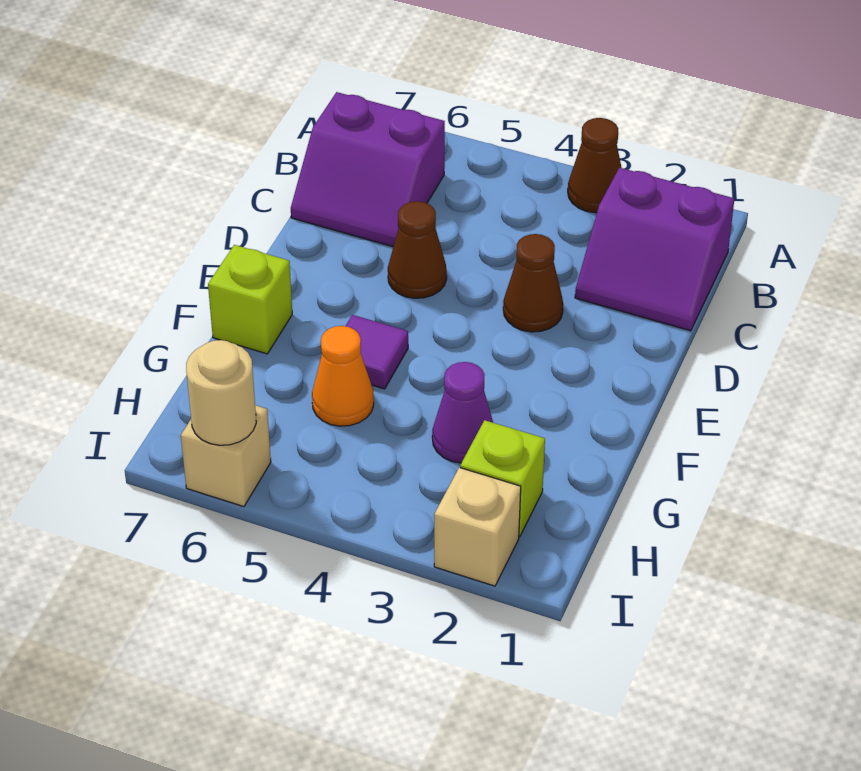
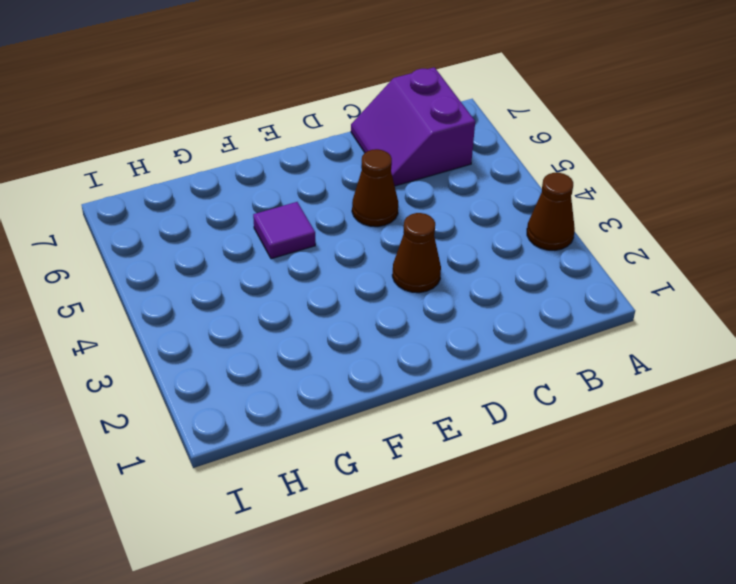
none -> purple 2x2 slope [575,168,734,331]
none -> lime 1x1 brick [208,245,292,354]
none -> purple 1x1 cone [432,362,493,463]

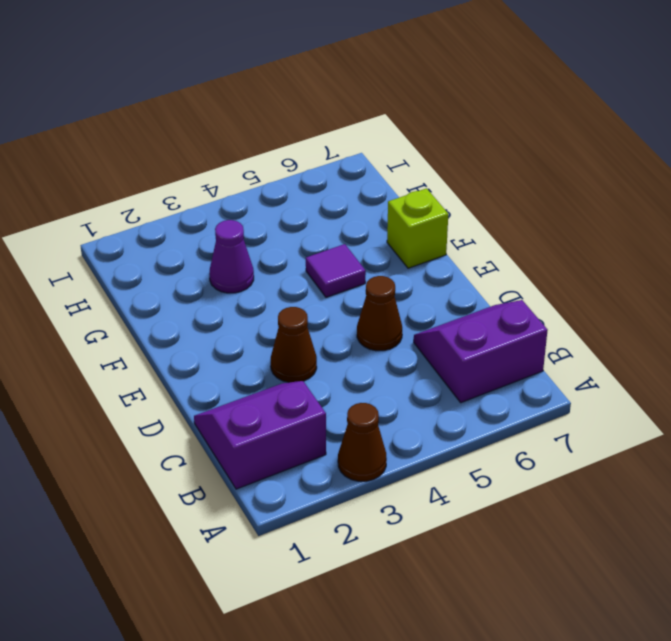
none -> orange 1x1 cone [312,326,374,426]
none -> lime 1x1 brick [460,420,545,537]
none -> tan 1x1 brick [434,468,521,586]

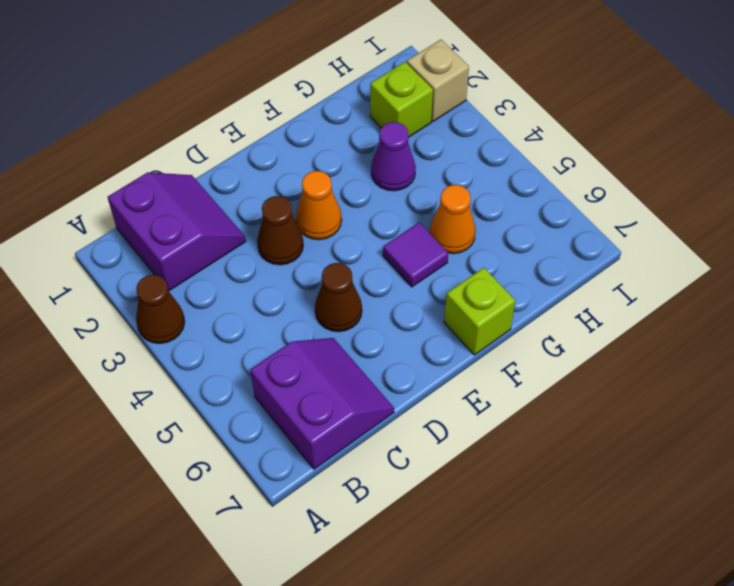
orange 1x1 cone [296,171,342,240] -> none
none -> tan 1x1 brick [181,405,271,507]
none -> tan 1x1 round brick [186,340,256,445]

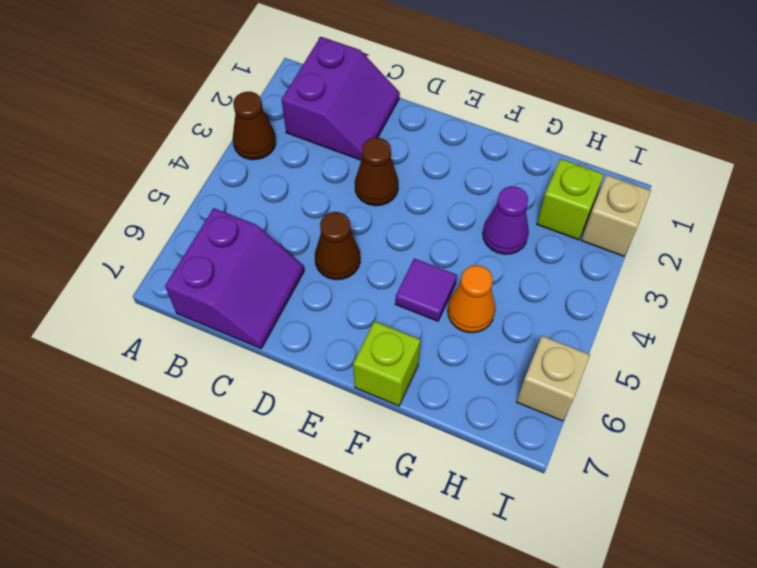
none -> tan 1x1 round brick [186,340,256,445]

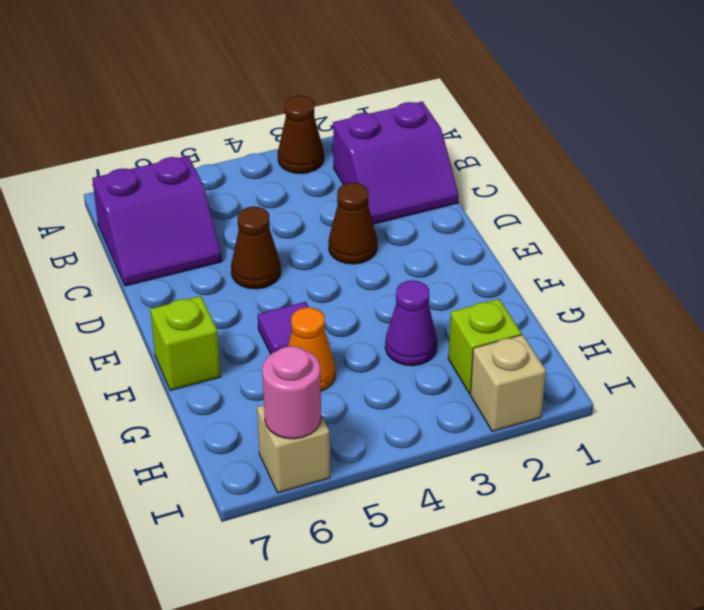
pink 1x1 round brick [262,346,321,439] -> tan 1x1 round brick [186,340,256,445]

